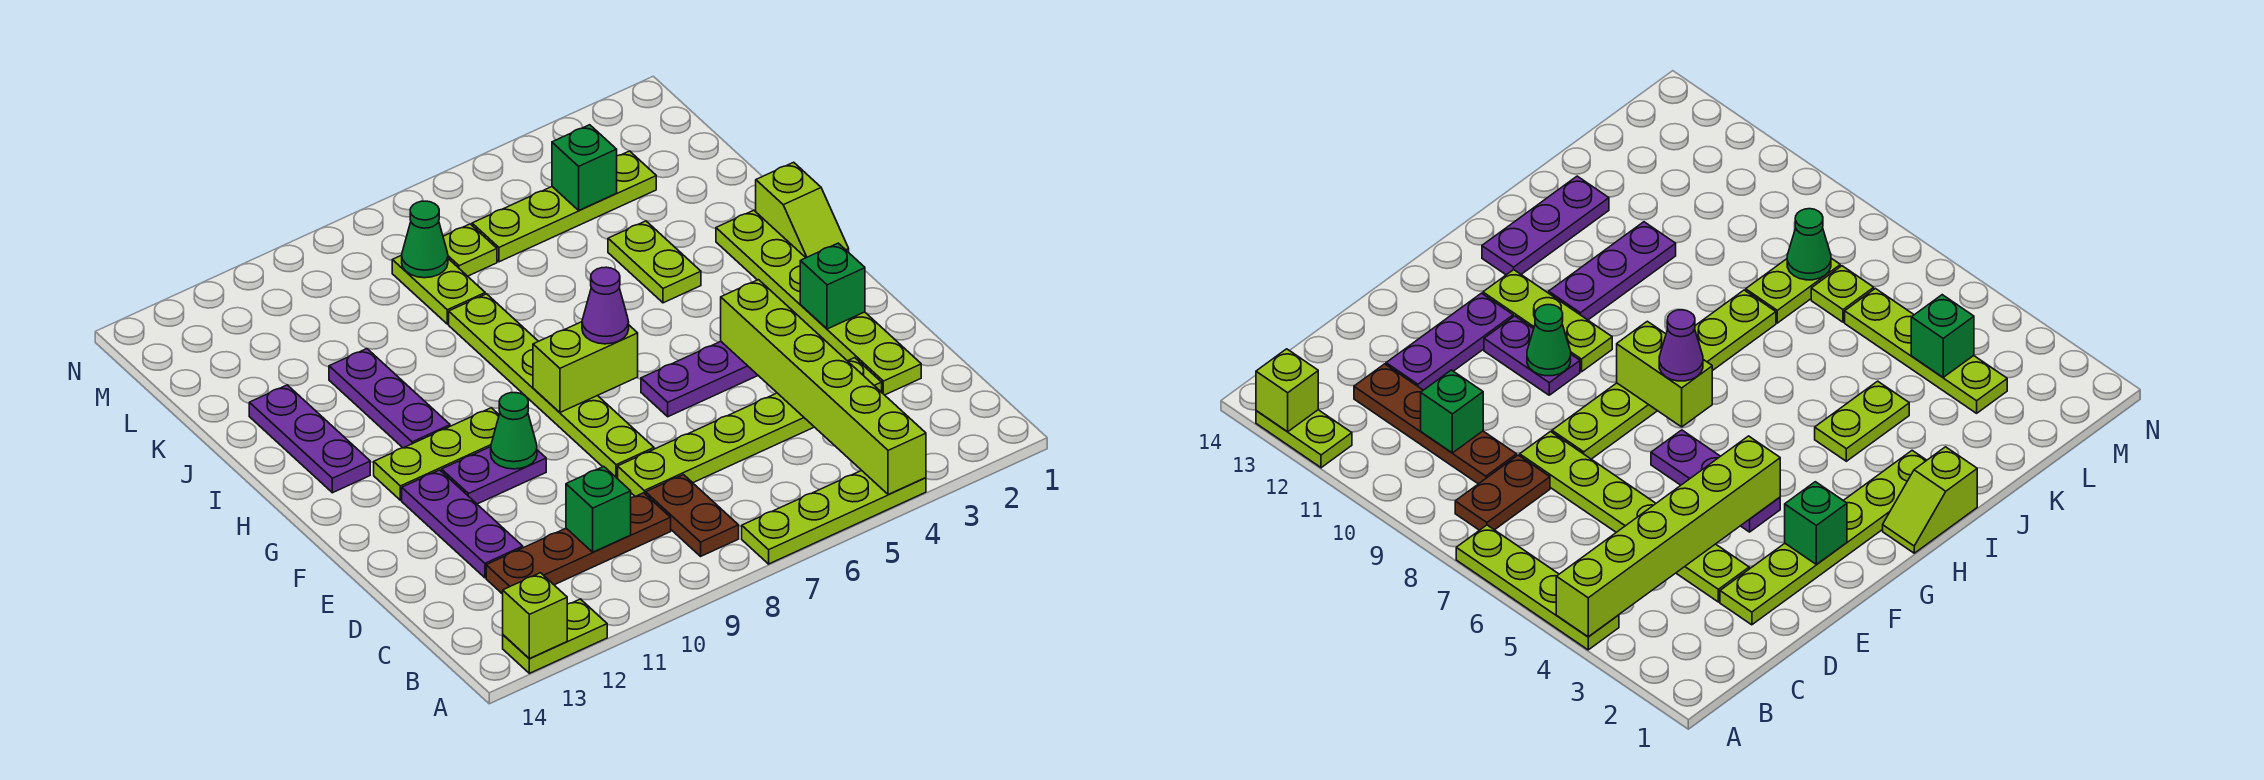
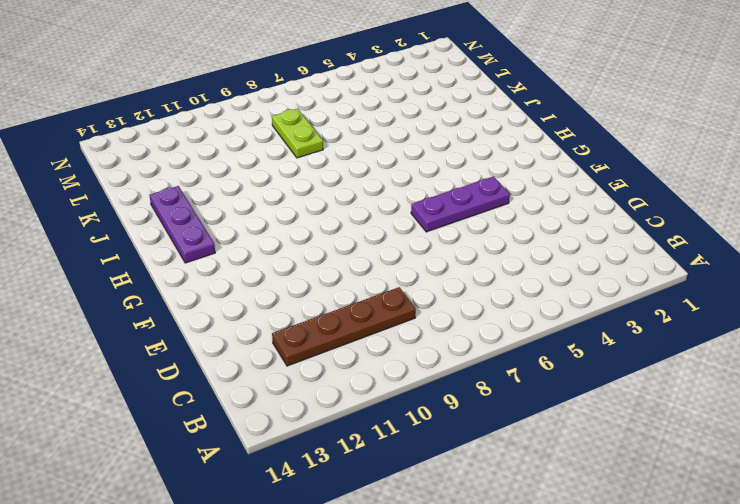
none -> lime 1x4 plate [742,471,926,564]
none -> lime 1x2 plate [503,599,607,673]
none -> brown 1x2 plate [646,475,739,556]

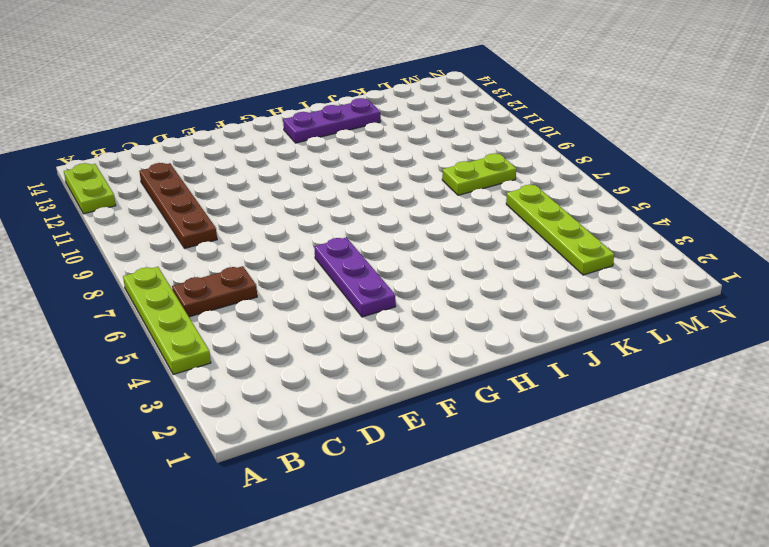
brown 1x2 plate [172,266,257,317] -> brown 1x2 plate moved to [646,475,739,556]
none -> lime 1x6 plate [716,210,921,395]
none -> lime 1x6 plate [618,358,882,497]
none -> purple 1x3 plate [402,470,523,578]

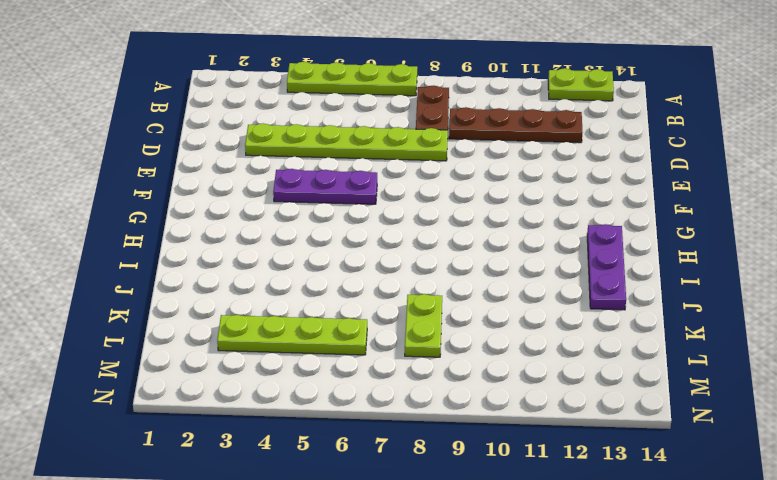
none -> lime 1x6 plate [716,210,921,395]
none -> purple 1x3 plate [402,470,523,578]
none -> lime 1x6 plate [449,294,654,479]

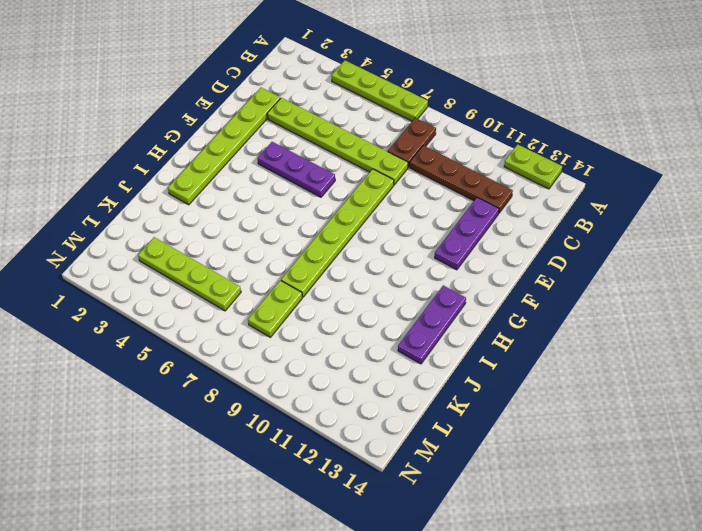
none -> purple 1x2 plate [442,447,546,504]
none -> lime 1x3 plate [374,408,499,500]
none -> lime 1x2 slope [756,162,849,258]

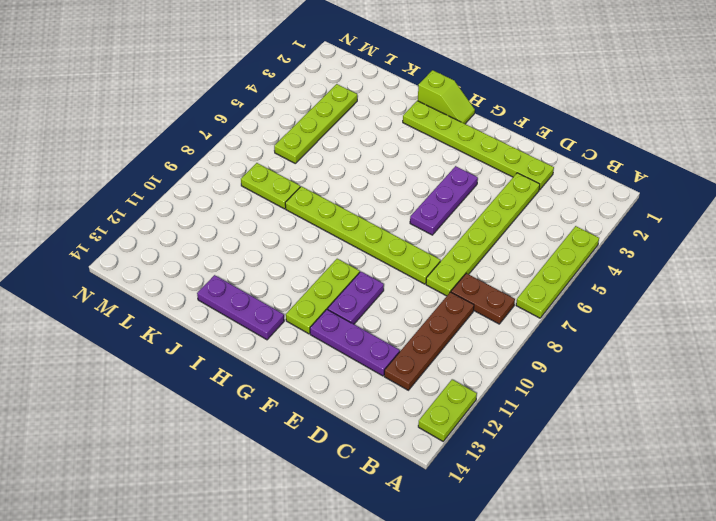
none -> purple 1x3 plate [329,349,450,448]
none -> lime 1x2 plate [608,221,701,303]
none -> lime 1x1 plate [443,224,497,276]

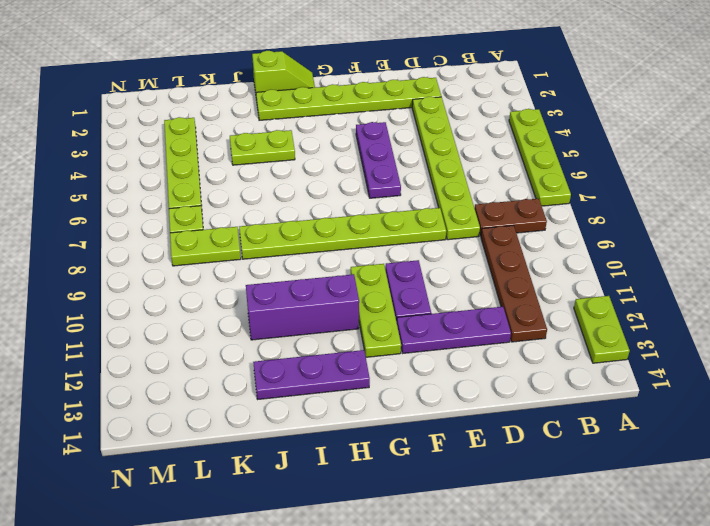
purple 1x3 brick [246,274,359,340] -> purple 1x3 plate [329,349,450,448]
none -> lime 1x6 brick [721,280,926,495]
none -> lime 1x1 brick [503,573,567,659]
none -> green 1x1 brick [566,467,631,552]

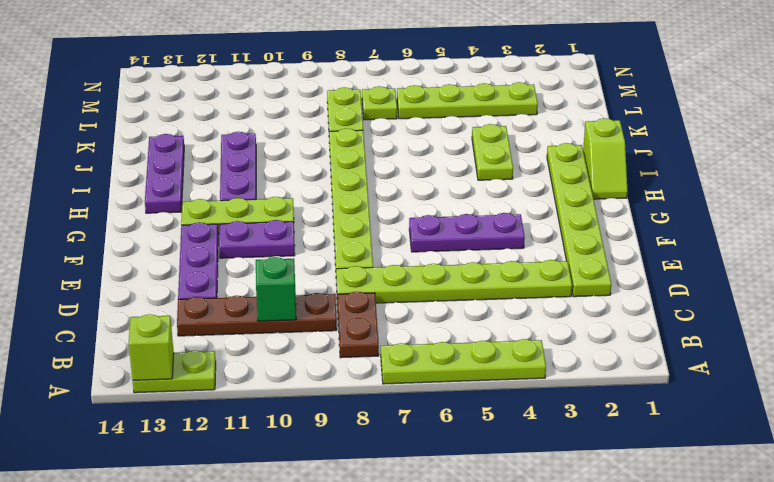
none -> lime 1x6 brick [721,280,926,495]
none -> green 1x1 brick [800,243,865,329]
none -> green 1x1 cone [491,393,537,469]

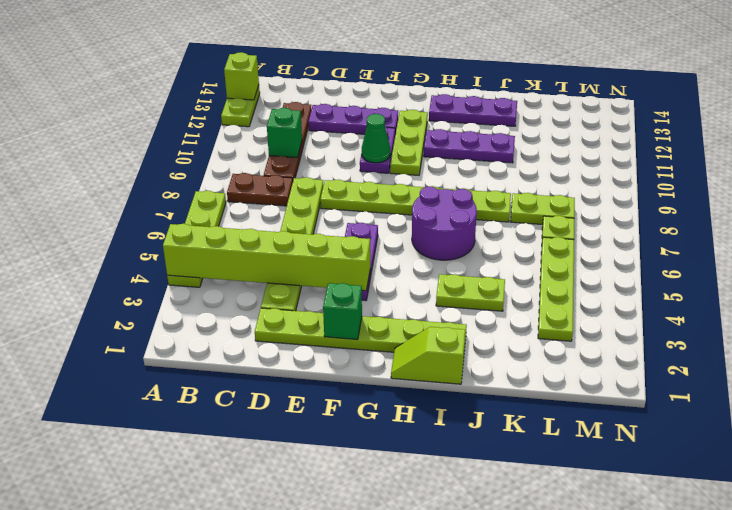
purple 2x2 round brick [412,186,477,260] -> none
none -> lime 1x2 brick [533,322,638,412]
none -> green 1x1 brick [552,125,617,210]
none -> green 1x1 cone [402,201,448,278]

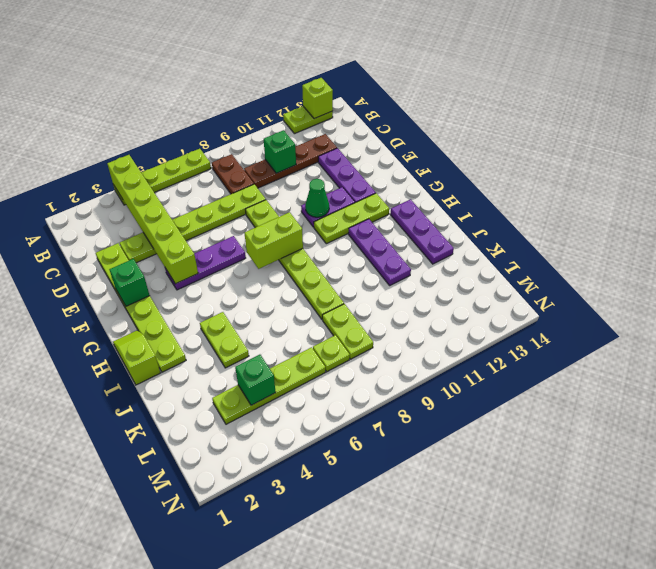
none -> green 1x1 cone [402,201,448,278]
none -> purple 1x1 cone [582,267,629,344]

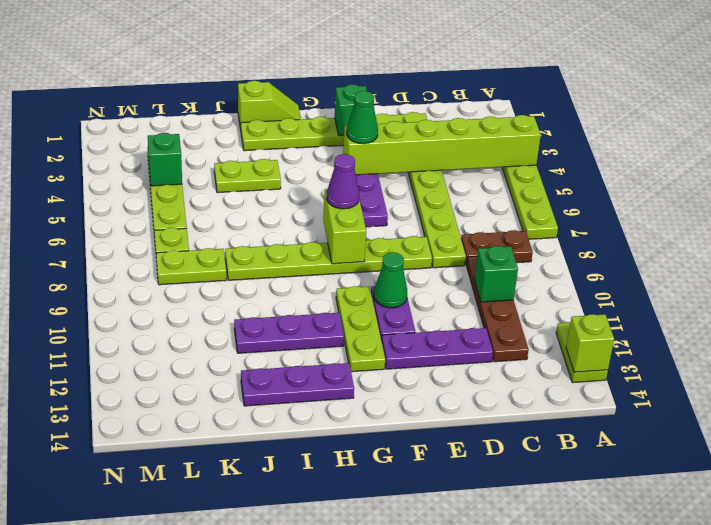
green 1x1 cone [347,91,378,144] -> green 1x1 cone moved to [402,201,448,278]

